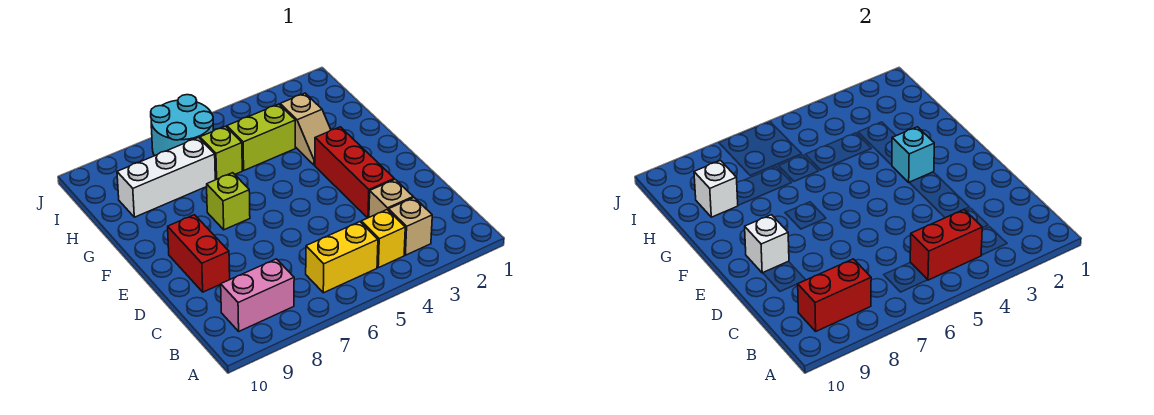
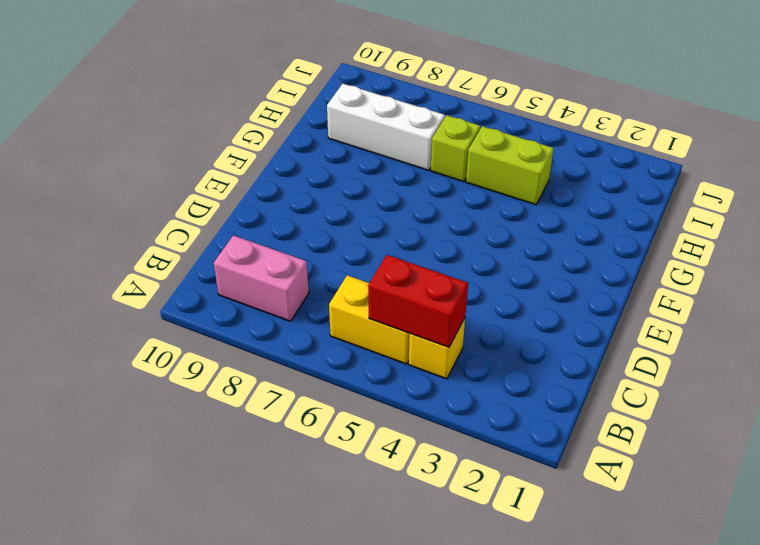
none -> tan 1x1 brick [388,198,432,255]
none -> tan 1x1 brick [369,179,413,217]
none -> red 1x3 brick [315,127,394,218]

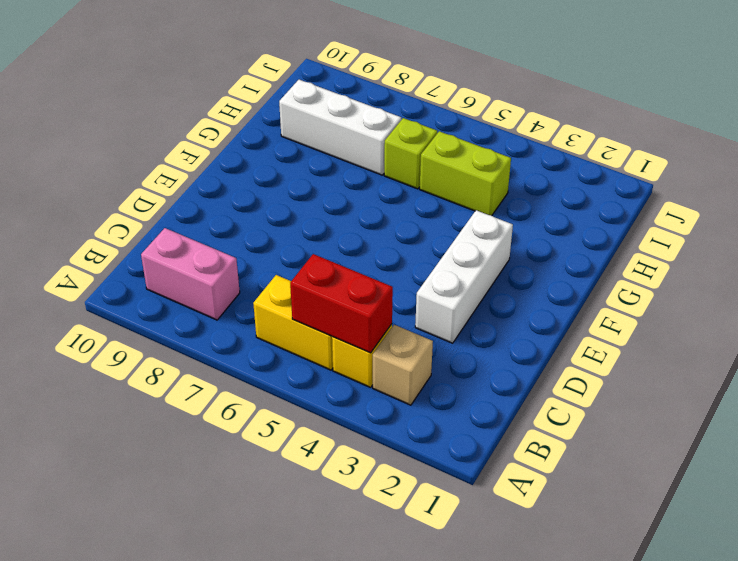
white 1x3 brick [415,210,513,343] -> red 1x3 brick [315,127,394,218]
none -> tan 1x1 brick [369,179,413,217]
none -> red 1x2 brick [168,215,230,292]
none -> lime 1x1 brick [207,173,250,230]

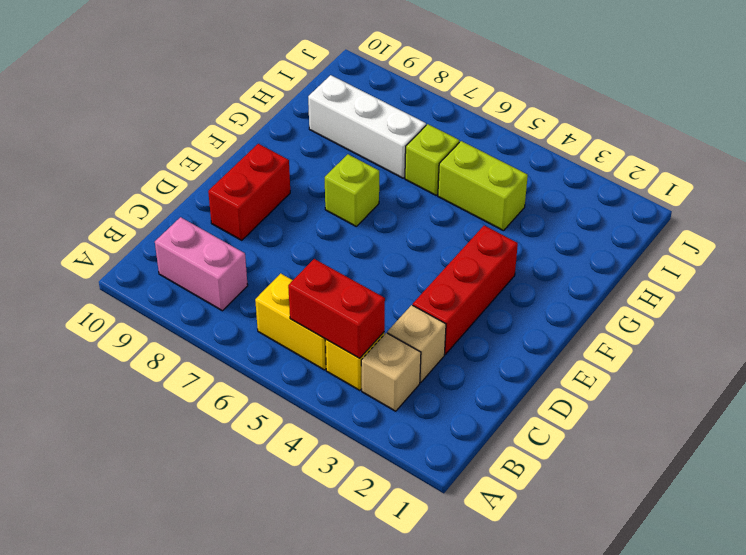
none -> tan 1x2 slope [280,93,331,165]
none -> cyan 2x2 round brick [151,95,213,156]
none -> red 1x2 brick [798,259,871,331]

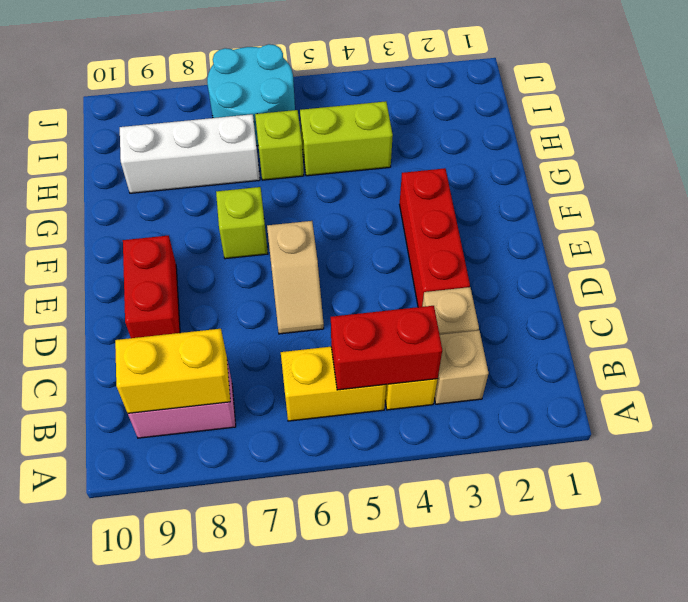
yellow 1x2 brick [115,329,230,413] -> red 1x2 brick [798,259,871,331]
tan 1x2 slope [267,221,324,334] -> tan 1x2 slope moved to [280,93,331,165]
none -> white 1x1 brick [745,215,789,273]
none -> cyan 1x1 brick [892,127,934,182]
none -> white 1x1 brick [694,161,738,217]

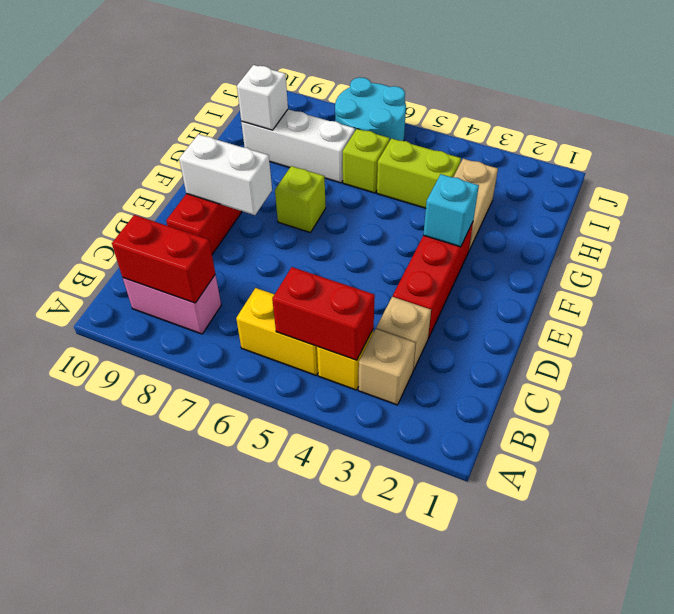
white 1x2 brick [179,134,272,215] -> white 1x1 brick [745,215,789,273]

